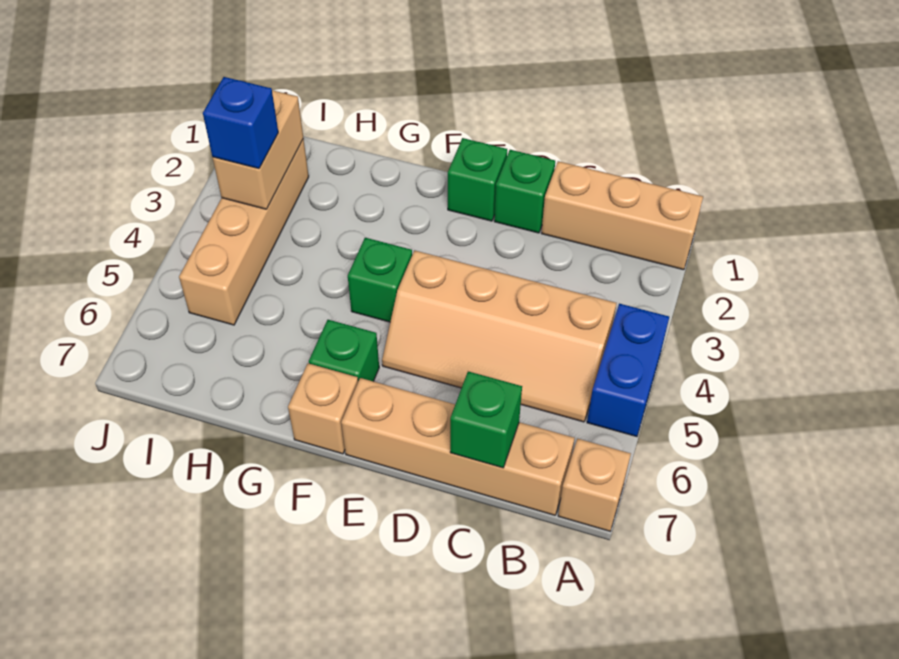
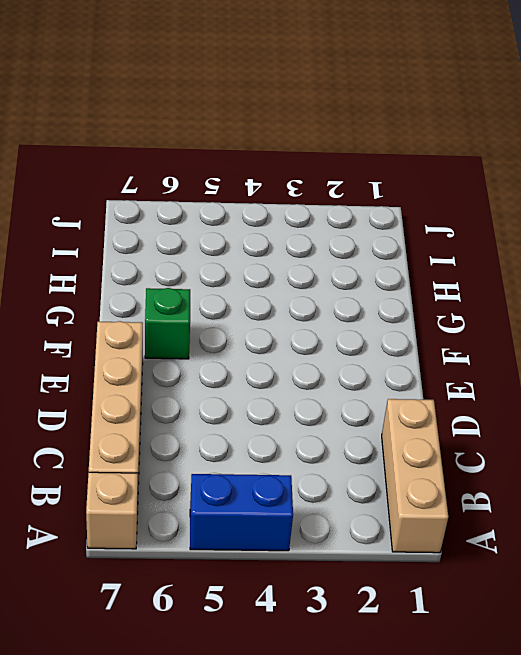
none -> tan 2x4 slope [382,250,616,422]
none -> green 1x1 brick [494,150,555,233]
none -> green 1x1 brick [448,138,507,221]

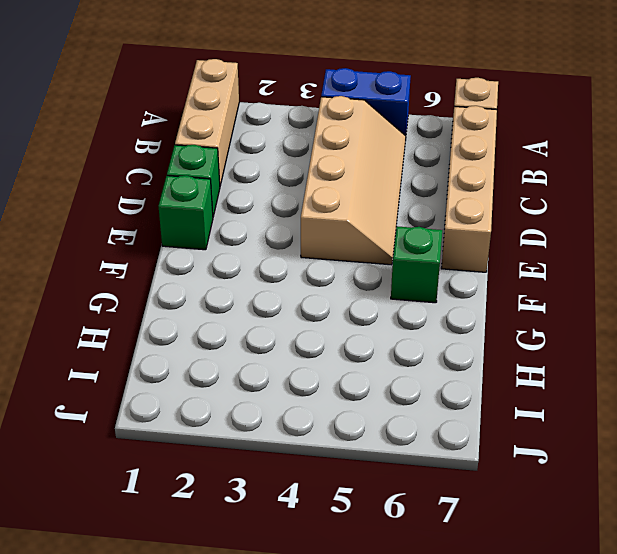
none -> green 1x1 brick [348,238,412,322]
none -> tan 1x1 brick [288,363,358,454]
none -> tan 1x4 brick [179,139,309,325]

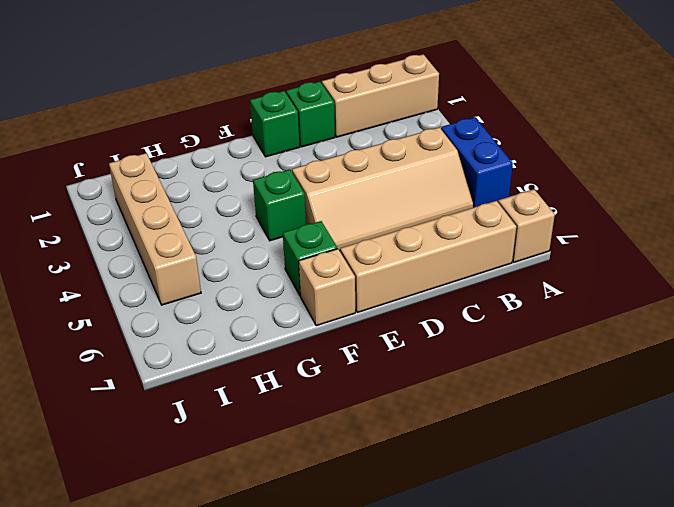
none -> green 1x1 brick [450,371,522,468]
none -> tan 1x2 brick [213,90,303,209]
none -> blue 1x1 brick [203,77,278,169]

